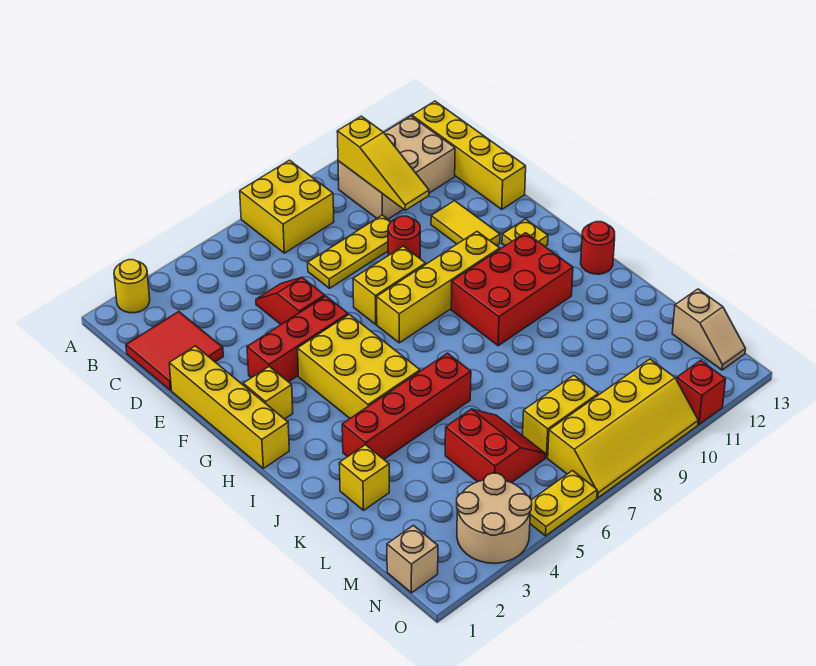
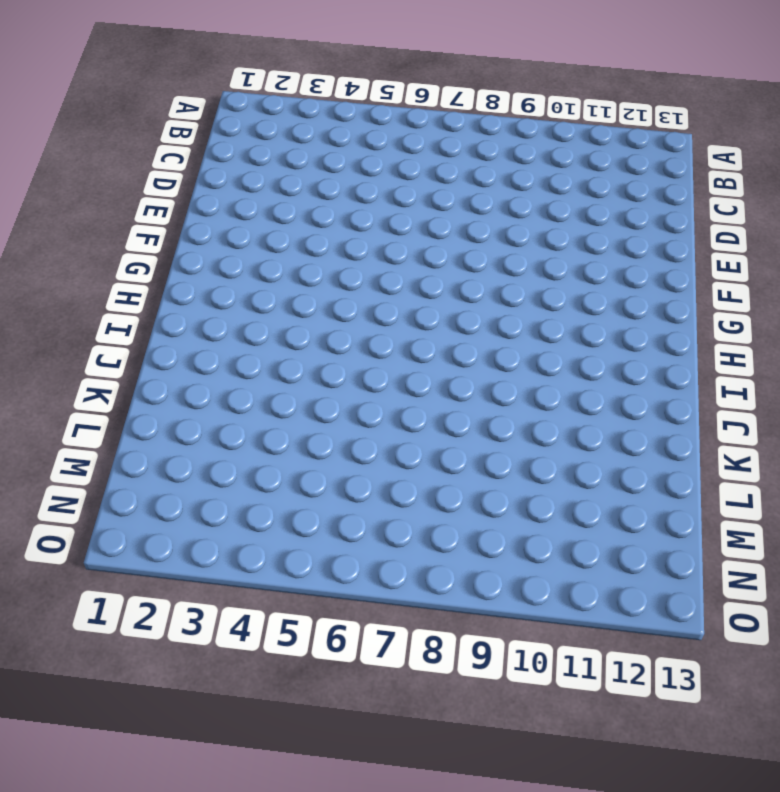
none -> yellow 1x1 round brick [114,260,150,313]
none -> yellow 2x2 brick [240,160,334,253]
none -> tan 2x3 brick [338,116,455,219]

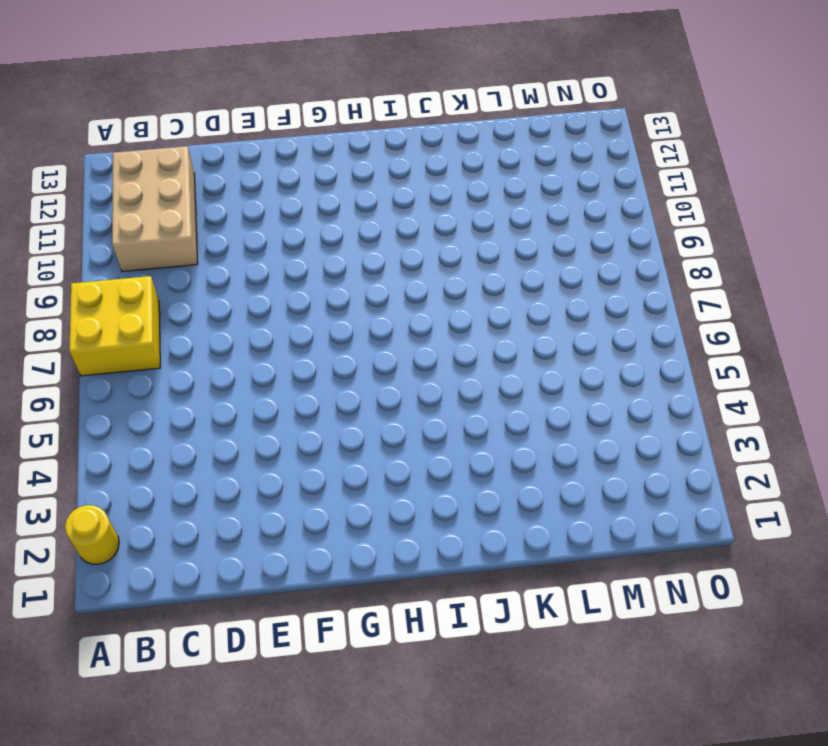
none -> yellow 1x4 brick [412,101,526,210]
none -> red 2x2 tile [126,312,223,390]
none -> red 1x2 slope [256,278,325,324]

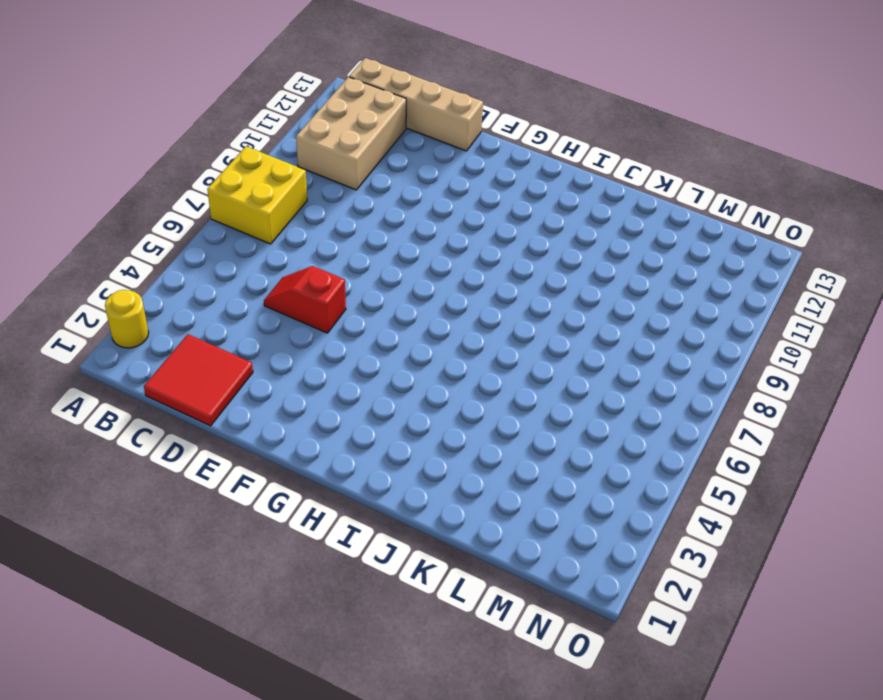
tan 1x4 brick [349,58,483,151] -> yellow 1x4 brick [412,101,526,210]
none -> yellow 1x3 plate [308,215,391,288]
none -> yellow 1x4 brick [169,346,289,468]
none -> red 1x1 round brick [388,216,420,258]

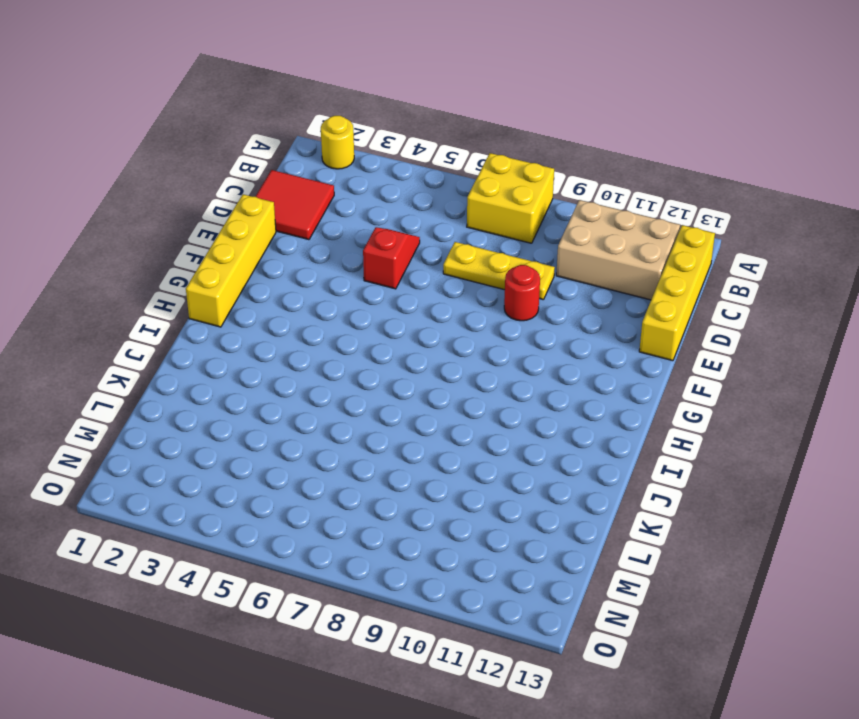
none -> yellow 1x2 tile [431,201,500,246]
none -> red 1x3 brick [247,296,348,382]
none -> yellow 1x2 brick [353,246,426,324]

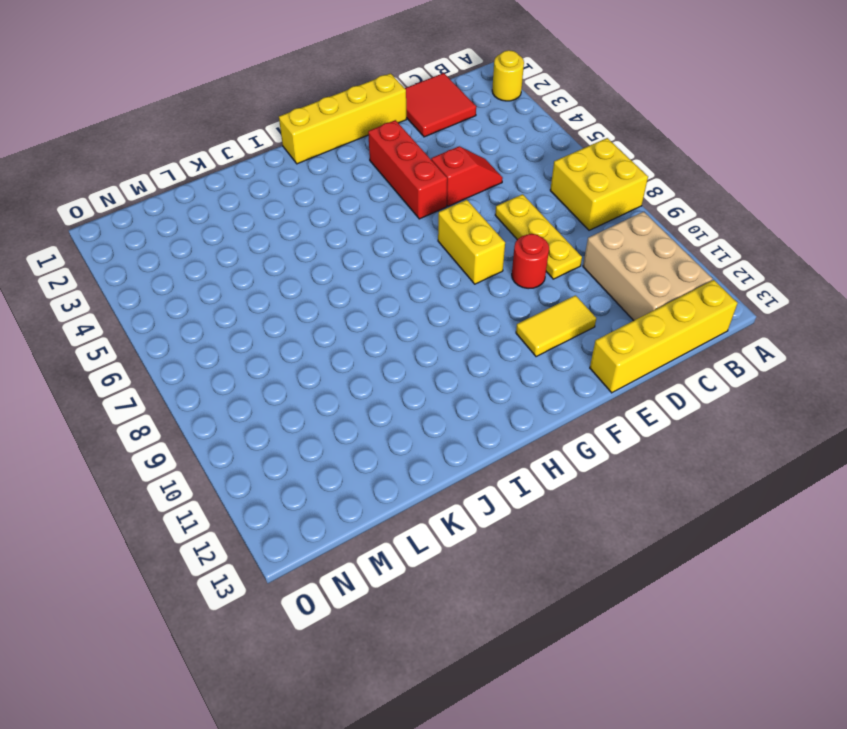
none -> yellow 1x1 brick [243,367,293,419]
none -> yellow 2x3 brick [297,314,420,418]
none -> yellow 1x4 brick [377,232,500,343]

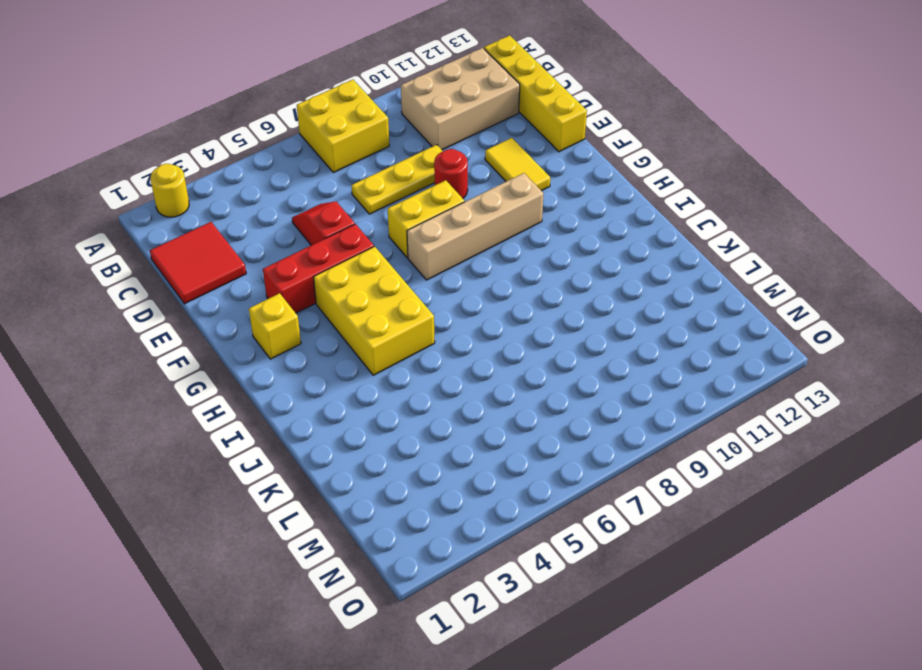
tan 1x4 brick [407,173,544,280] -> yellow 1x4 brick [377,232,500,343]
none -> yellow 1x4 brick [169,346,289,468]
none -> yellow 1x1 plate [502,219,548,246]
none -> red 2x3 brick [451,233,573,346]

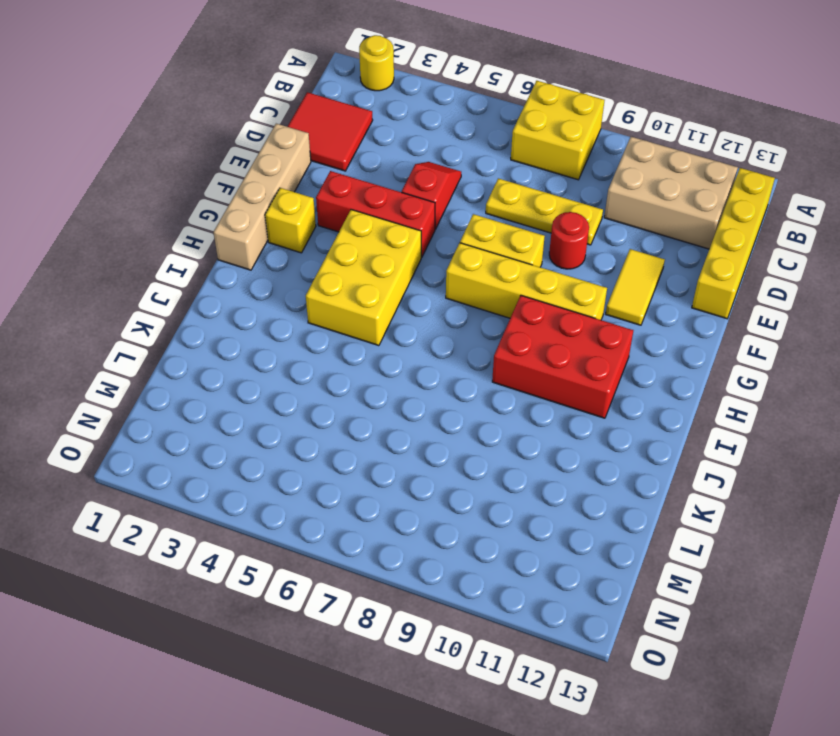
tan 1x4 brick [214,124,311,270] -> yellow 1x4 brick [169,346,289,468]
none -> yellow 1x1 plate [502,219,548,246]
none -> red 1x1 round brick [581,222,615,274]
none -> red 1x4 brick [342,353,471,459]

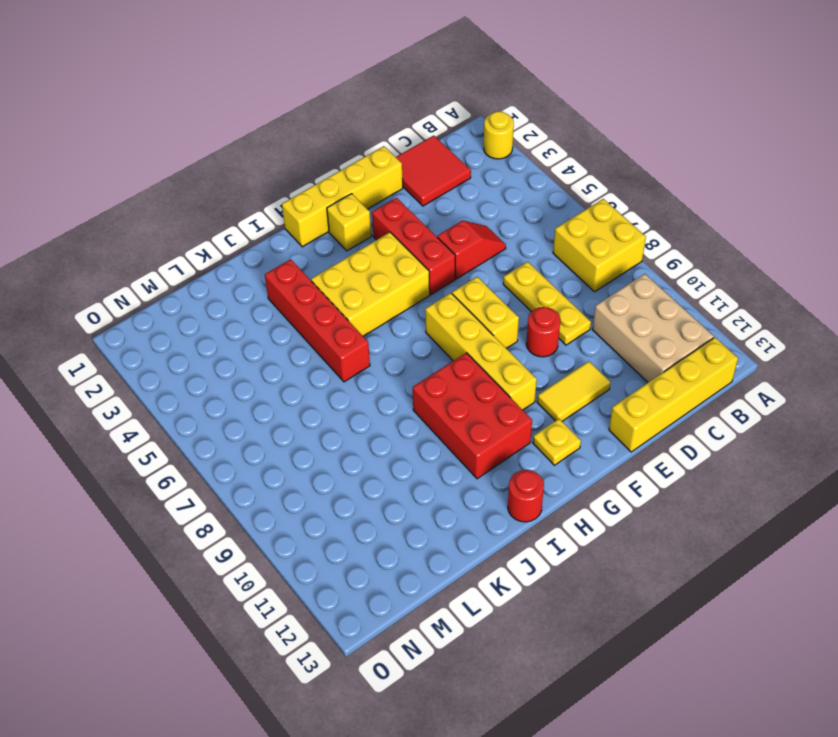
none -> yellow 1x1 brick [339,445,389,510]
none -> red 2x2 slope [445,409,545,483]
none -> yellow 1x2 brick [523,375,598,458]

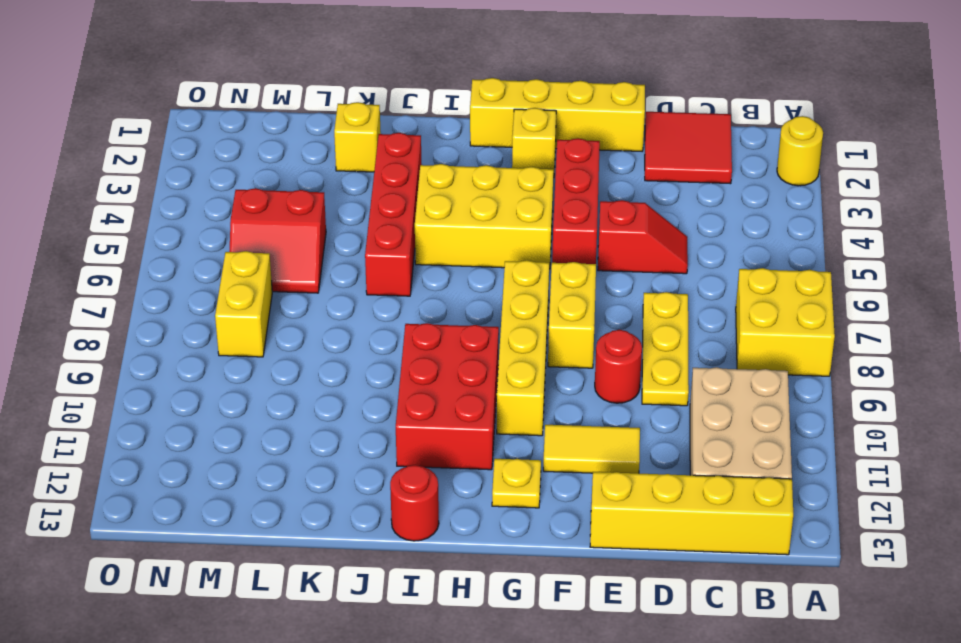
none -> tan 1x2 slope [672,289,745,370]
none -> tan 1x1 brick [387,525,438,593]
none -> tan 2x2 round brick [457,473,532,563]

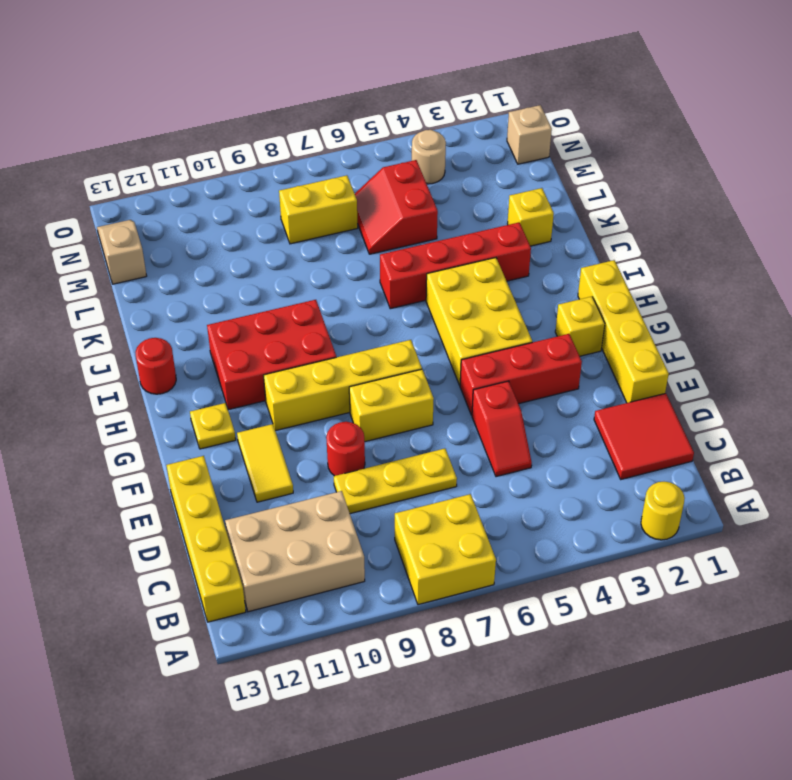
tan 1x1 round brick [412,130,446,184] -> tan 2x2 round brick [457,473,532,563]
none -> yellow 2x4 slope [548,359,698,498]
none -> yellow 1x2 plate [530,471,597,536]
none -> red 1x1 brick [677,361,726,424]

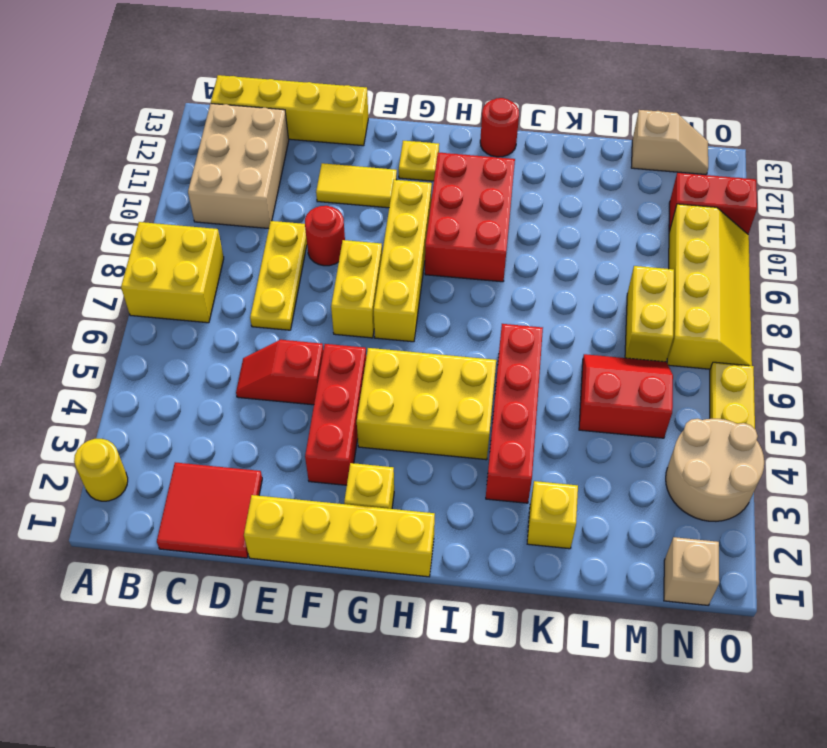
red 1x2 brick [669,173,757,234] -> red 1x1 brick [677,361,726,424]
none -> yellow 1x3 slope [337,116,429,210]

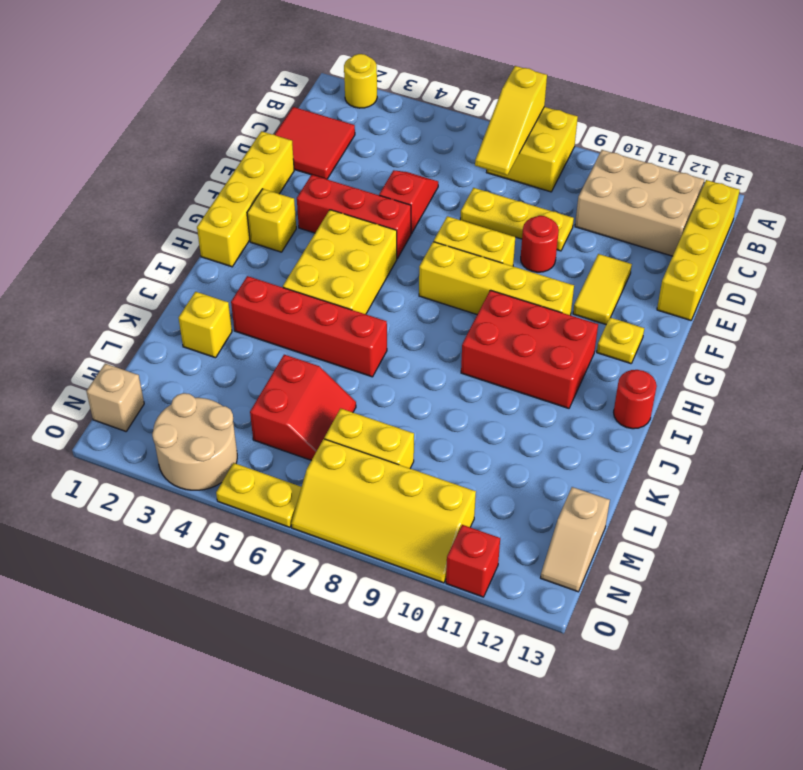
yellow 1x3 slope [475,66,547,175] -> yellow 1x3 slope moved to [337,116,429,210]

